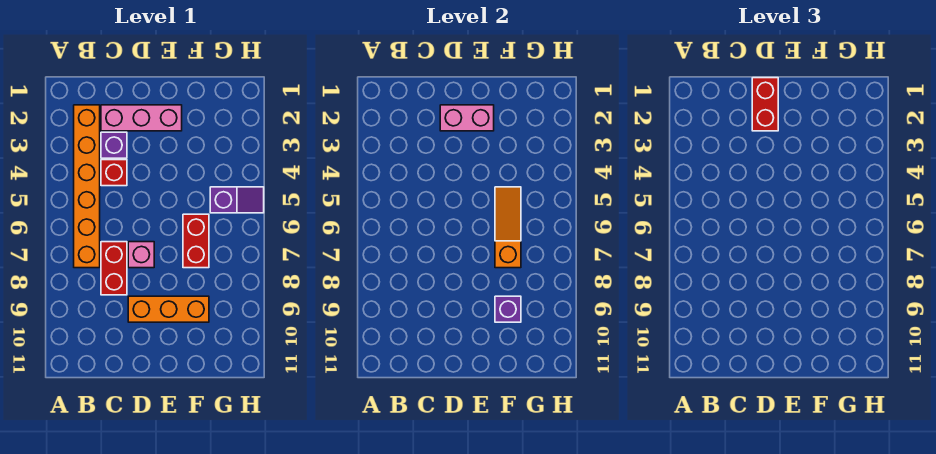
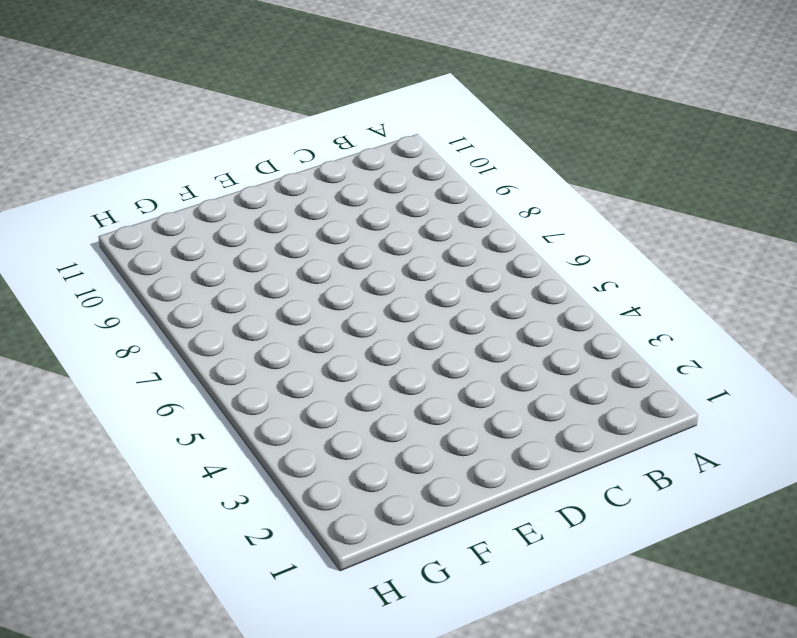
none -> orange 1x6 brick [74,105,100,268]
none -> pink 1x3 brick [101,105,182,131]
none -> purple 1x1 brick [101,132,127,158]

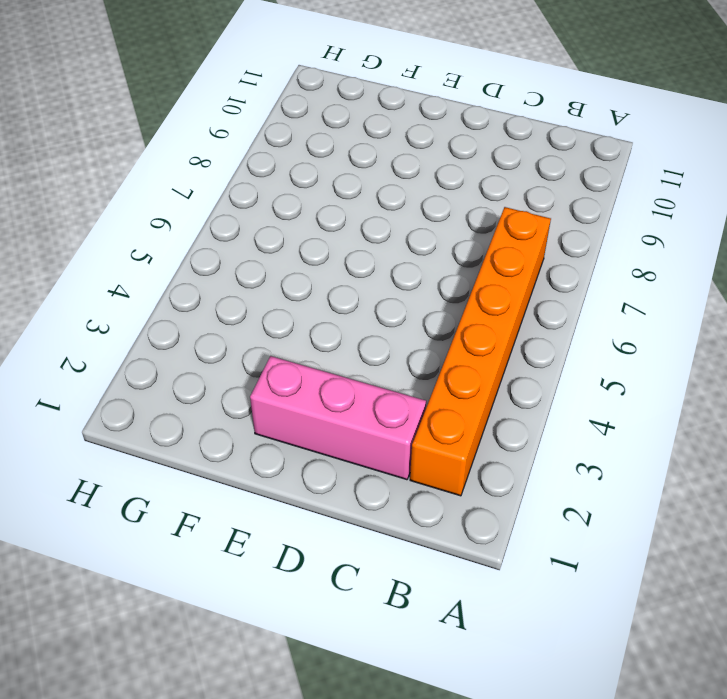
none -> purple 1x1 brick [101,132,127,158]
none -> red 1x1 brick [101,160,127,186]
none -> red 1x2 brick [101,242,127,295]

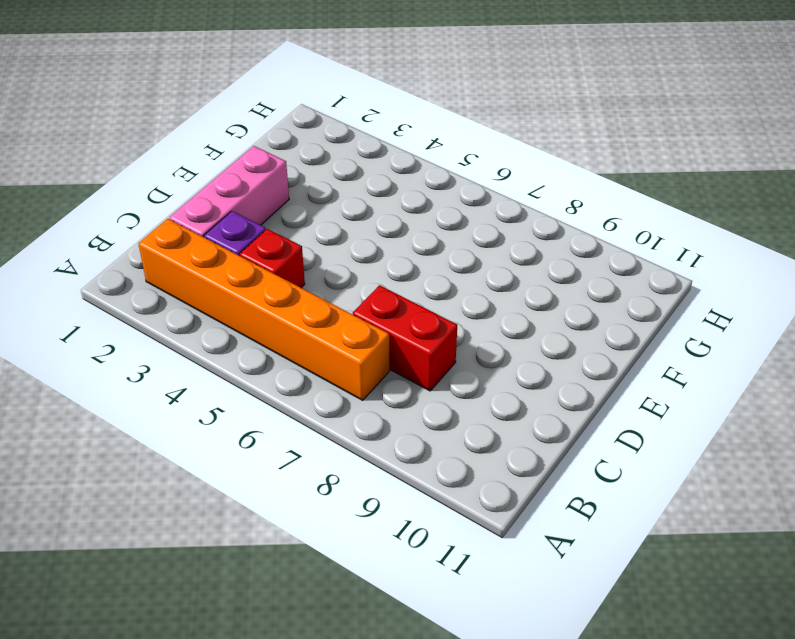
none -> pink 1x1 brick [128,242,154,268]
none -> orange 1x3 brick [128,296,209,322]
none -> red 1x2 brick [183,214,209,268]

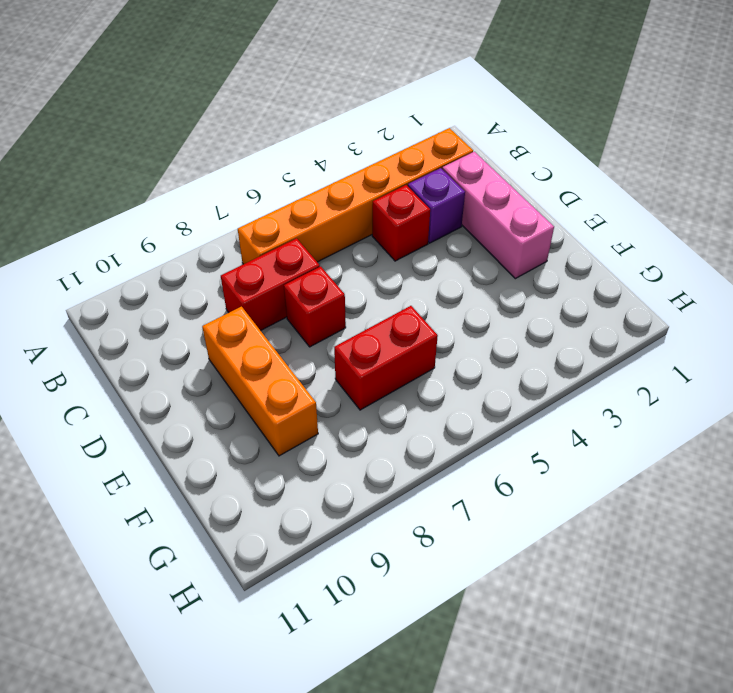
red 1x1 brick [284,267,346,347] -> pink 1x1 brick [128,242,154,268]
none -> purple 1x2 slope [210,187,264,213]
none -> pink 1x2 brick [440,105,494,131]
none -> orange 1x3 slope [495,187,521,268]

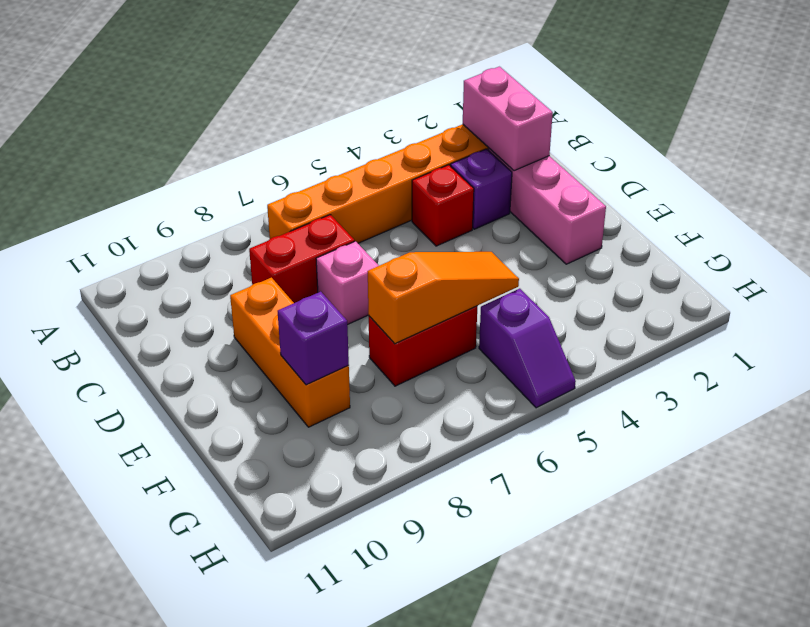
pink 1x2 brick [463,67,553,171] -> pink 1x2 brick moved to [440,105,494,131]
none -> red 1x2 brick [752,78,778,131]

